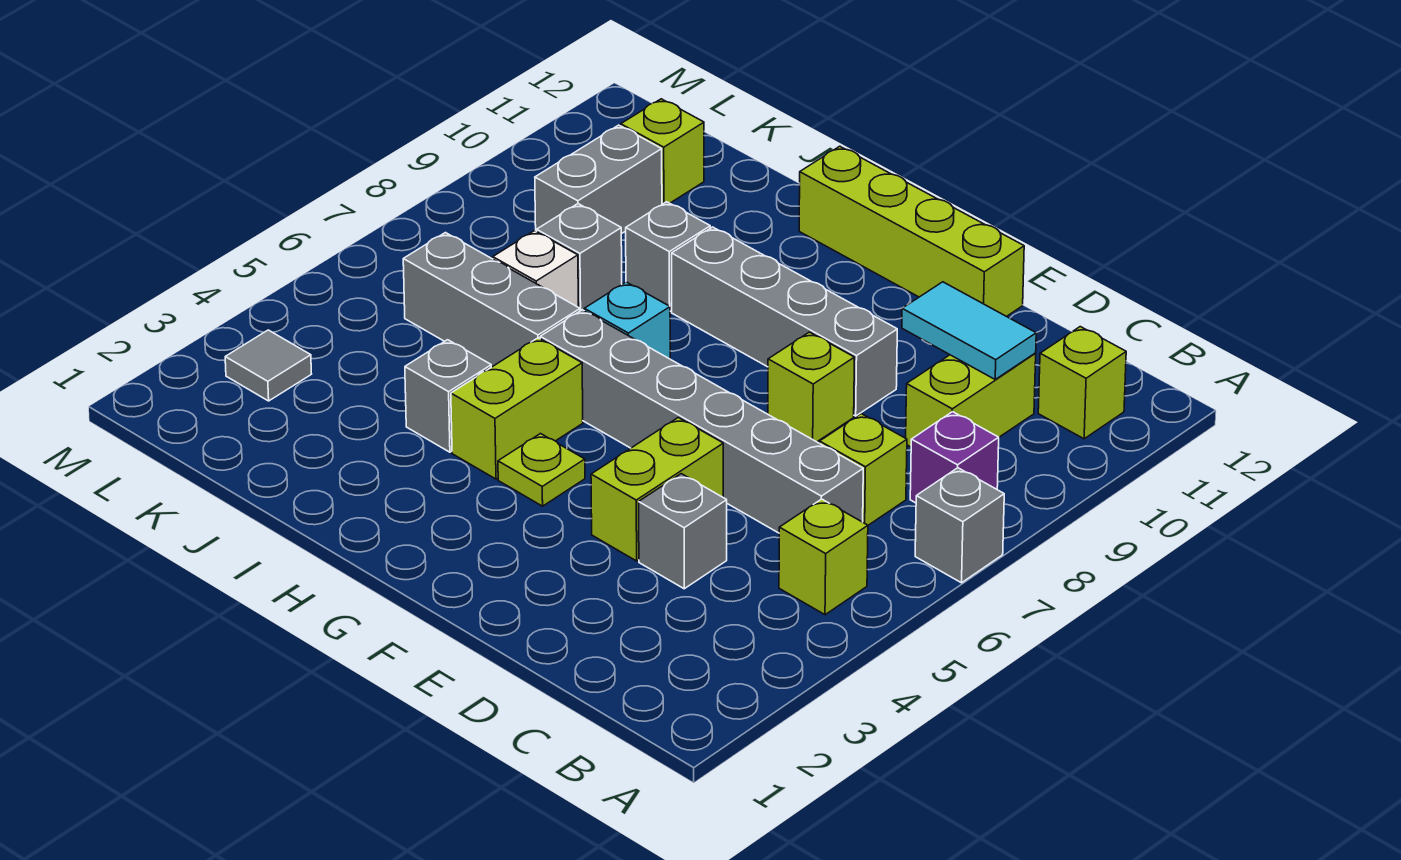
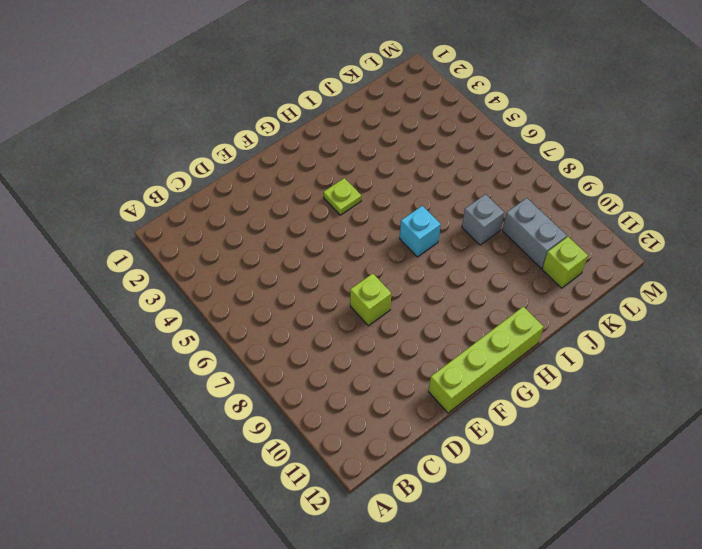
none -> grey 1x1 brick [915,468,1004,583]
none -> lime 1x1 brick [779,499,868,615]
none -> purple 1x1 brick [910,412,999,503]

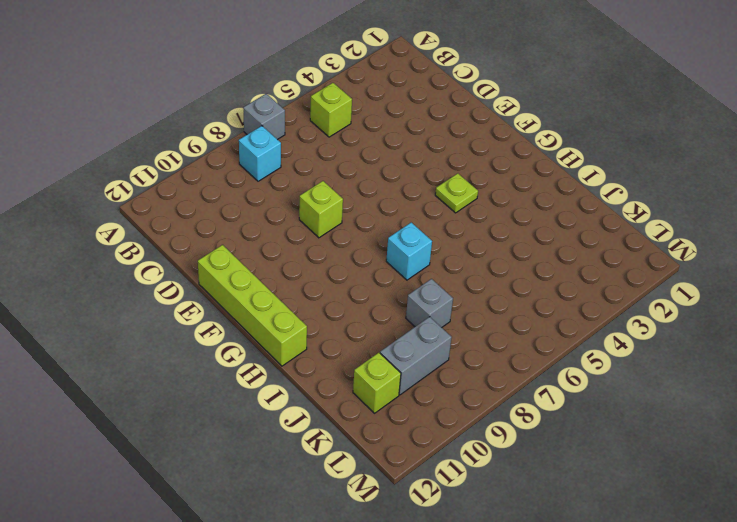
cyan 1x1 brick [239,126,281,181] -> purple 1x1 brick [910,412,999,503]
none -> lime 1x1 brick [1038,327,1126,439]
none -> grey 1x6 brick [540,310,863,533]
none -> lime 1x1 brick [820,414,907,525]

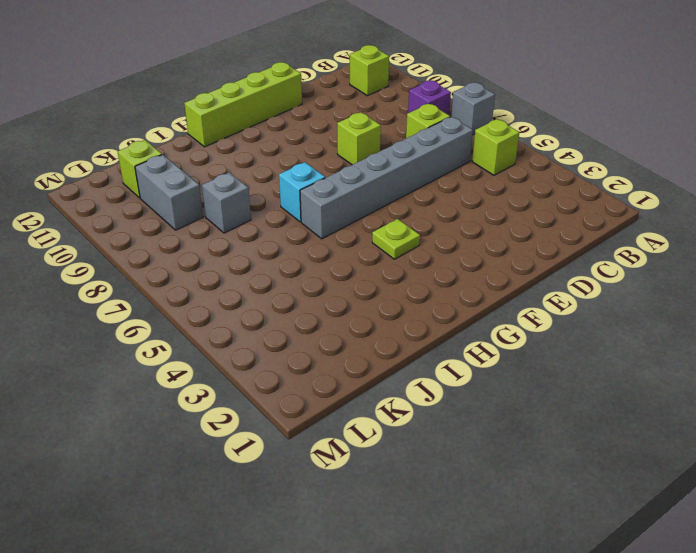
none -> lime 1x2 brick [906,354,1036,447]
none -> grey 1x1 brick [639,474,727,589]
none -> lime 1x2 brick [591,418,723,561]

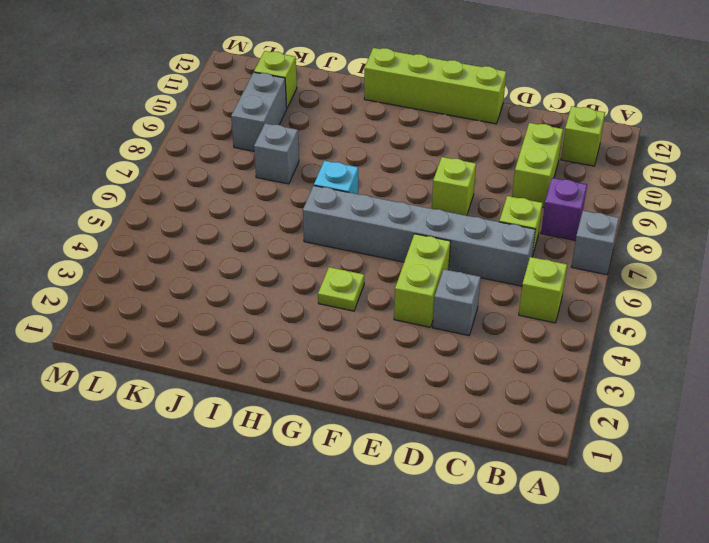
none -> grey 1x4 brick [672,227,897,416]
none -> lime 1x2 brick [451,338,583,479]
none -> grey 1x1 brick [405,340,491,452]

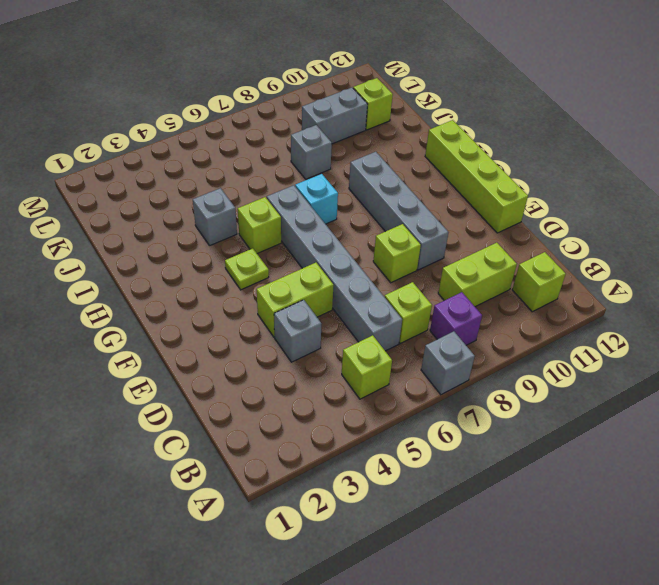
lime 1x1 brick [238,197,281,253] -> lime 1x2 brick [451,338,583,479]
none -> grey 1x3 brick [403,233,580,367]
none -> grey 1x1 brick [626,202,710,311]
none -> white 1x1 brick [493,231,578,307]

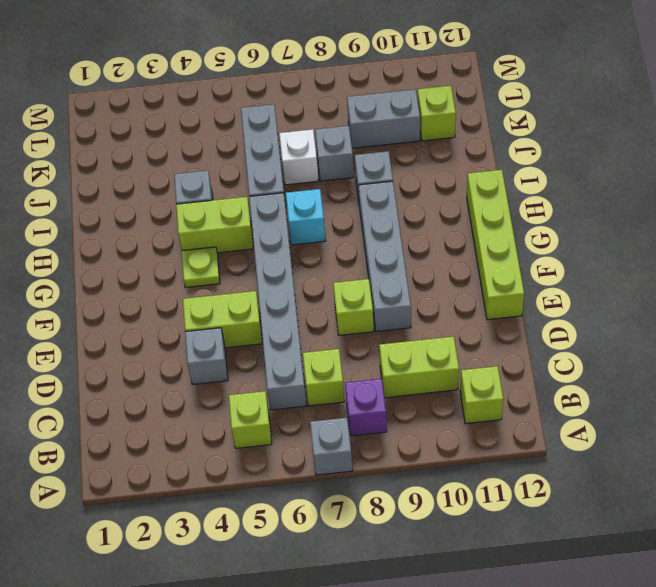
none -> grey 1x1 tile [225,330,311,401]
none -> cyan 1x2 tile [902,282,1036,379]

